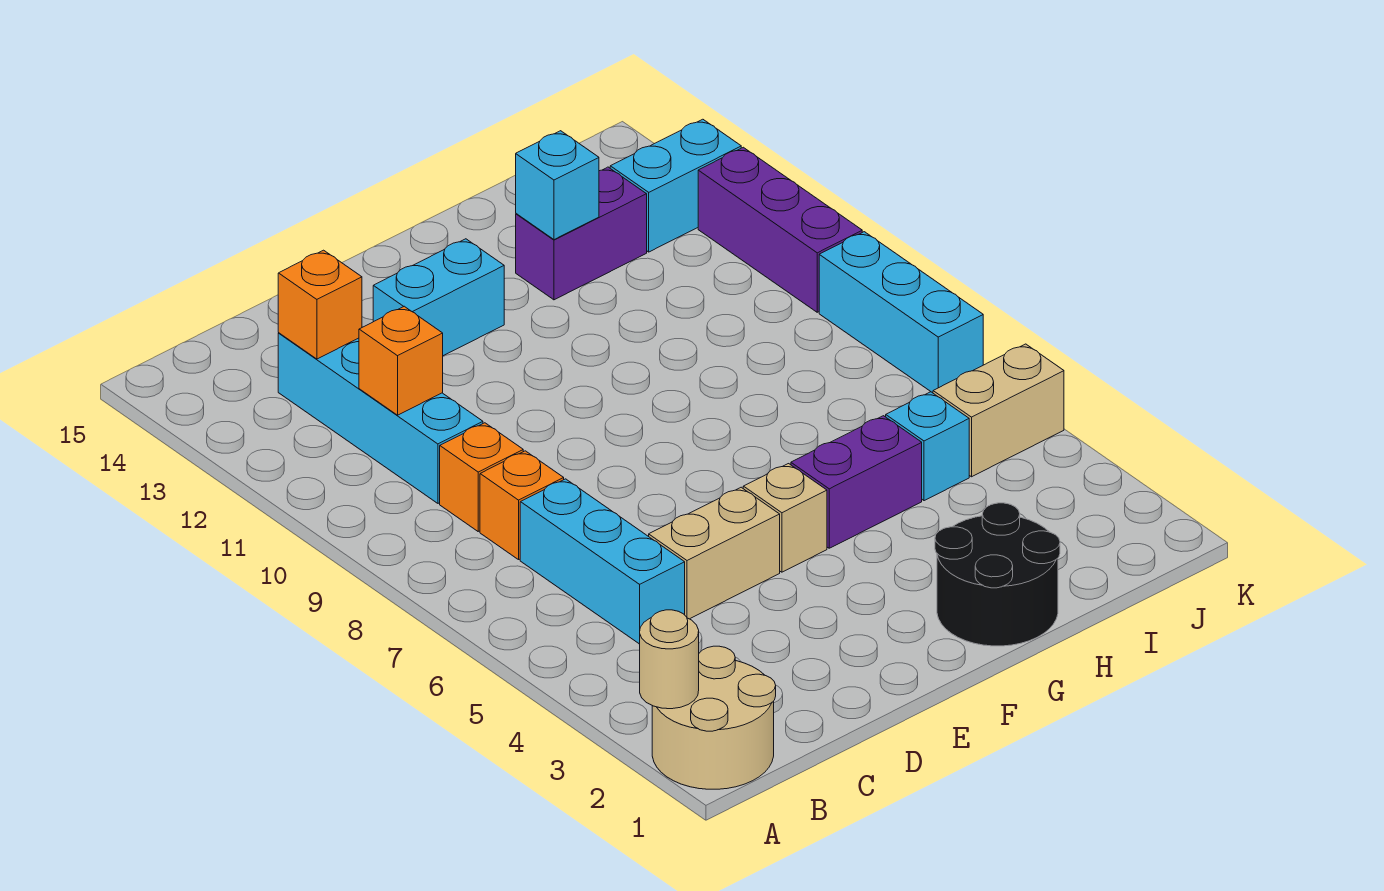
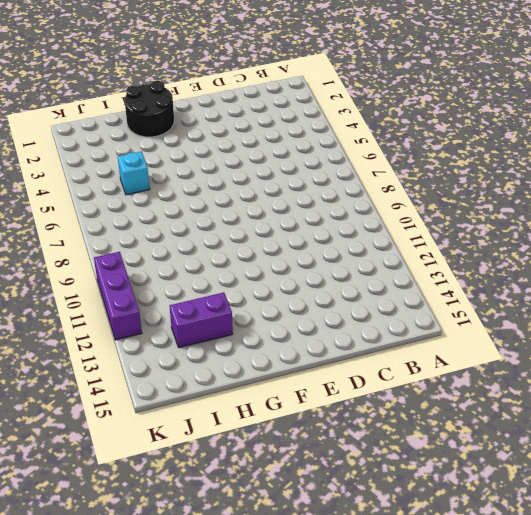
none -> tan 2x2 round brick [652,646,776,789]
none -> cyan 1x3 brick [520,479,685,644]
none -> orange 1x1 brick [480,451,564,560]

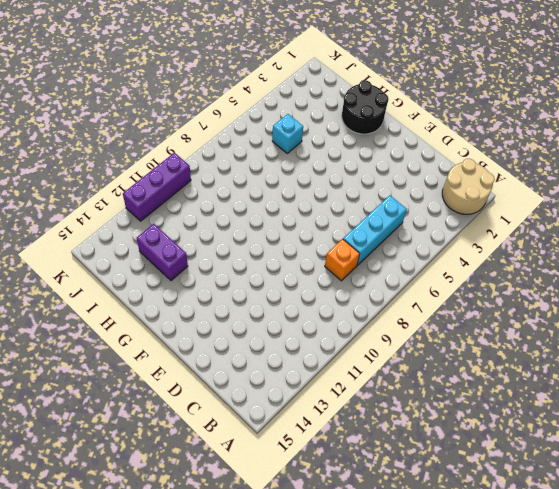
none -> orange 1x1 brick [440,423,523,531]
none -> cyan 1x4 brick [278,333,483,503]
none -> tan 1x2 brick [649,487,780,619]

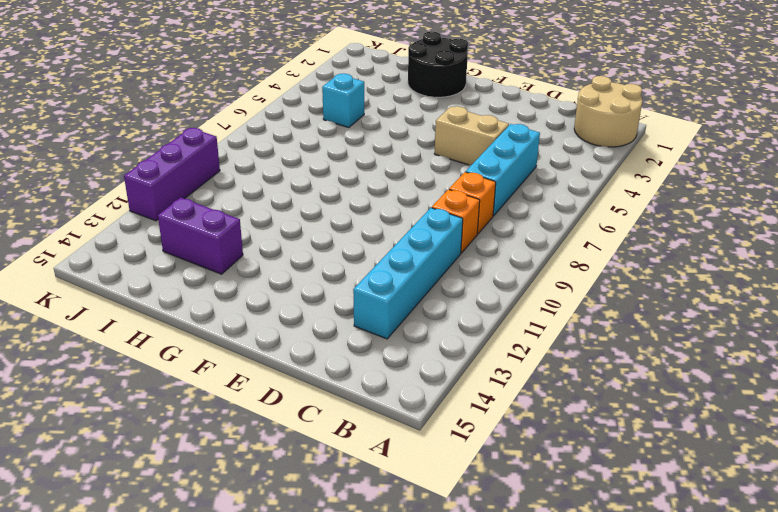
none -> cyan 1x2 brick [373,239,504,356]
none -> tan 1x1 brick [743,464,827,572]
none -> purple 1x2 brick [791,416,922,548]

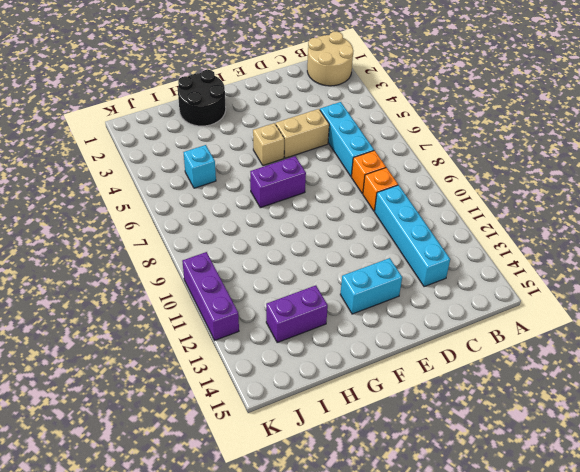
purple 1x2 brick [250,156,306,208] -> purple 1x2 brick moved to [791,416,922,548]
none -> tan 1x2 brick [933,344,1064,477]
none -> cyan 1x2 brick [610,119,741,252]
none -> cyan 1x3 brick [819,232,983,393]

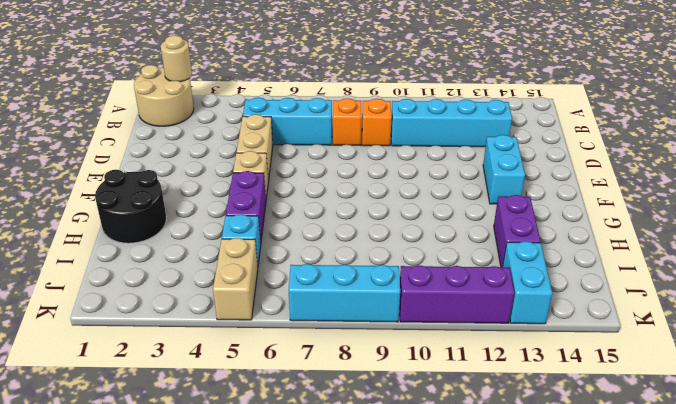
none -> orange 1x1 brick [359,306,443,415]
none -> orange 1x1 brick [278,250,362,359]
none -> cyan 1x1 brick [516,131,599,240]

